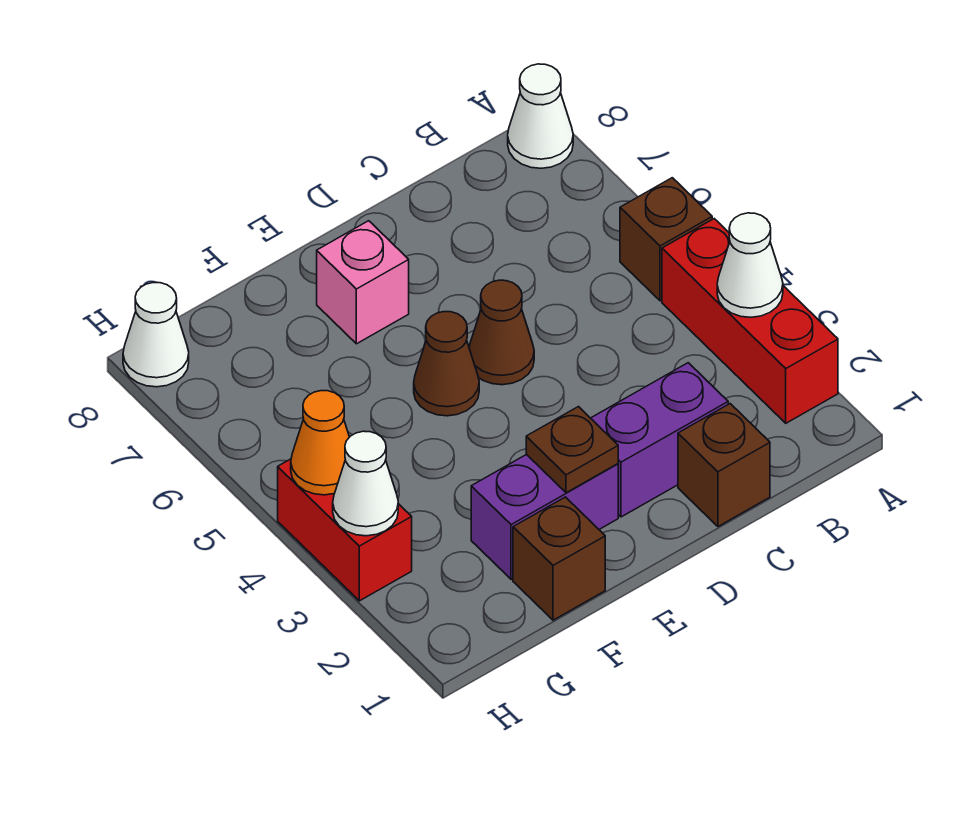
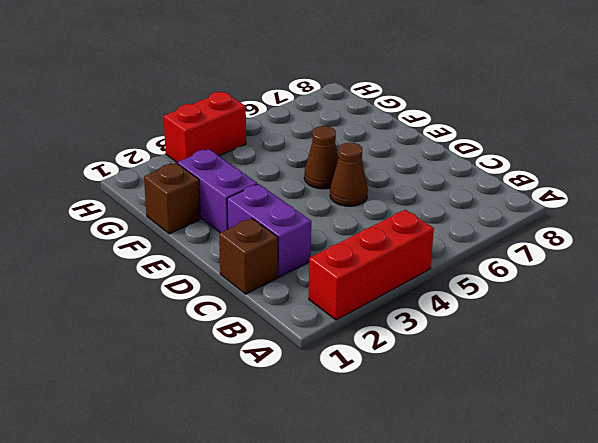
none -> brown 1x1 brick [620,178,712,301]
none -> white 1x1 cone [508,64,573,168]
none -> pink 1x1 brick [317,221,409,344]

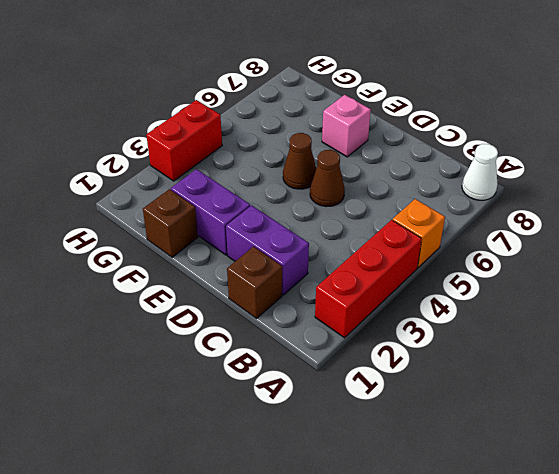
orange 1x1 brick [393,199,445,268] -> brown 1x1 brick [620,178,712,301]
none -> white 1x1 cone [123,283,189,387]
none -> white 1x1 cone [717,213,783,317]
none -> brown 1x1 plate [526,407,618,493]

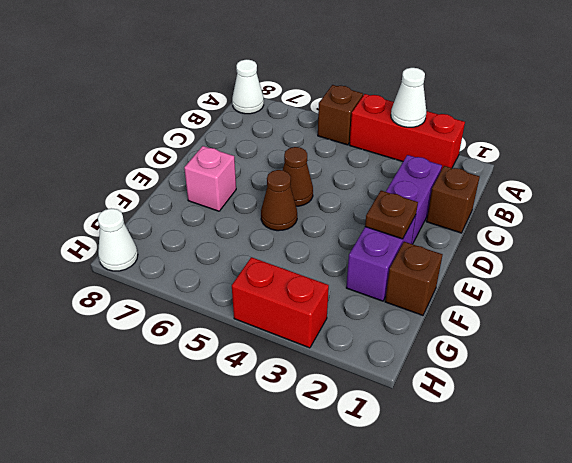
none -> white 1x1 cone [333,431,398,536]
none -> orange 1x1 cone [291,391,349,495]

